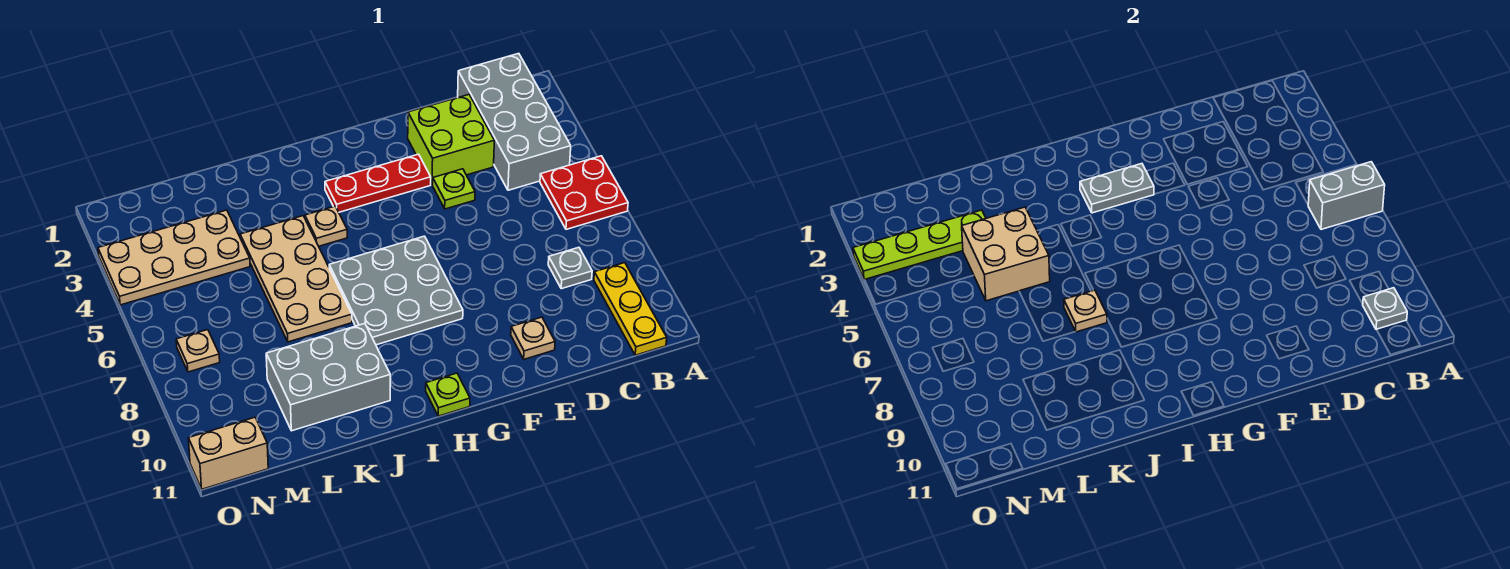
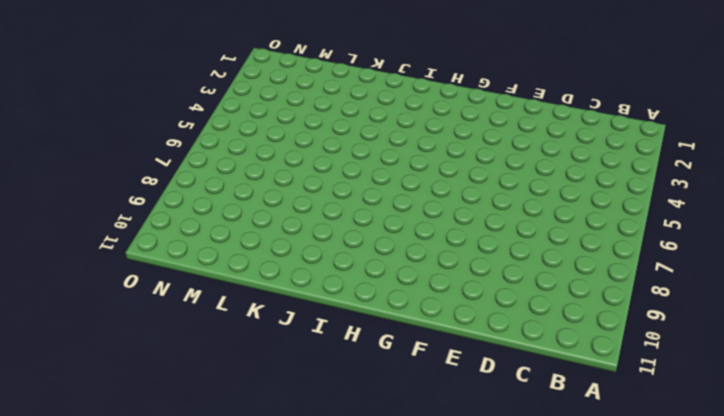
none -> red 2x2 plate [540,156,628,229]
none -> grey 2x4 brick [458,53,571,190]
none -> yellow 1x3 plate [594,263,667,355]

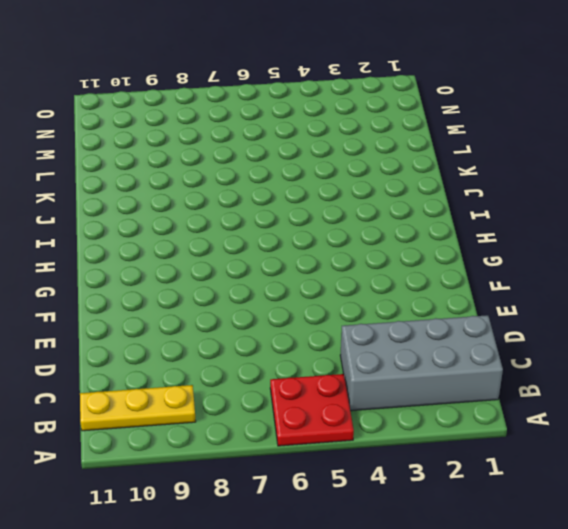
none -> grey 1x1 plate [548,247,592,289]
none -> lime 2x2 brick [408,95,494,185]
none -> lime 1x1 plate [433,169,475,209]

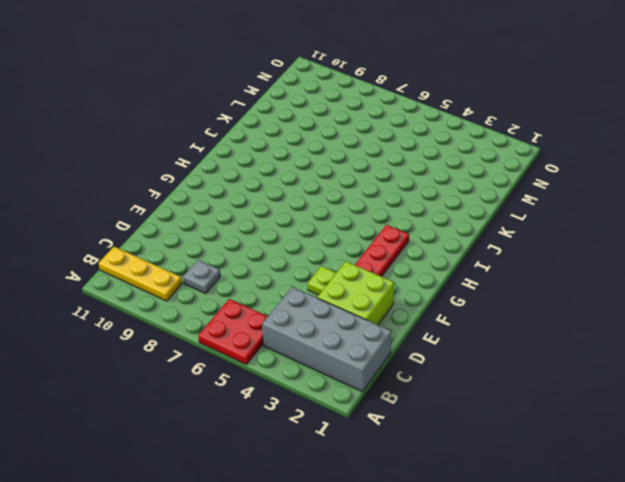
none -> tan 1x1 plate [511,317,555,359]
none -> grey 3x3 plate [329,236,463,345]
none -> lime 1x1 plate [426,373,470,416]

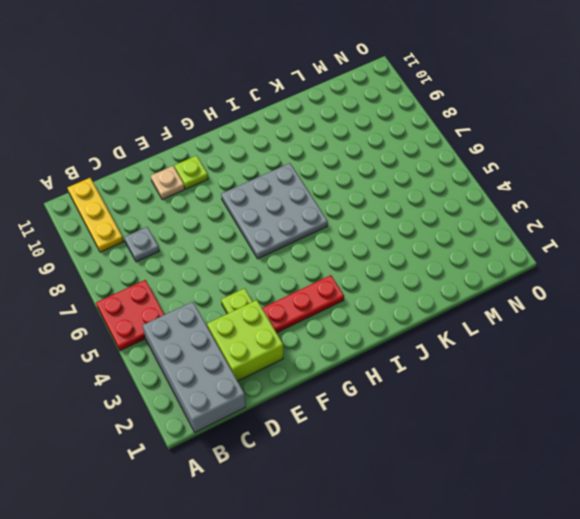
lime 1x1 plate [174,156,208,189] -> lime 1x1 plate moved to [426,373,470,416]
none -> tan 1x1 plate [305,206,347,246]
none -> tan 2x4 plate [240,216,352,342]
none -> grey 2x3 brick [266,324,390,431]

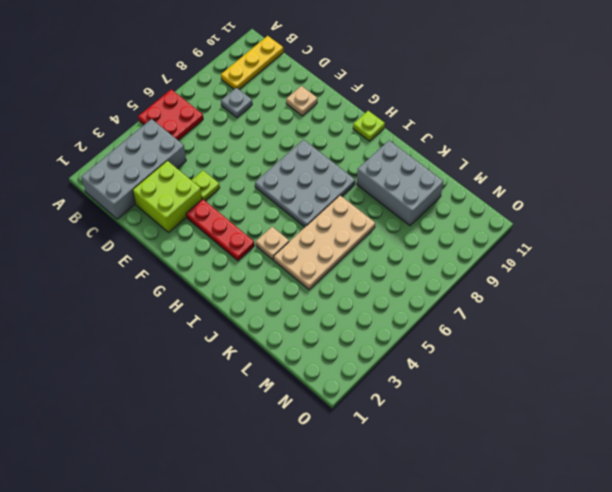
none -> tan 2x4 plate [98,210,250,305]
none -> tan 1x1 plate [176,330,220,372]
none -> tan 1x2 brick [188,417,268,489]

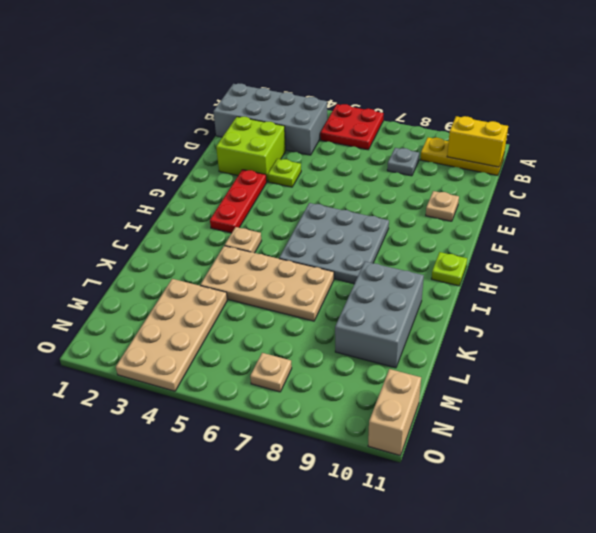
yellow 1x2 brick [447,116,508,167] -> grey 1x1 plate [1363,288,1407,330]
none -> grey 1x2 brick [1308,162,1385,229]
none -> grey 1x2 plate [1080,164,1154,213]
none -> tan 1x1 plate [1064,290,1107,332]

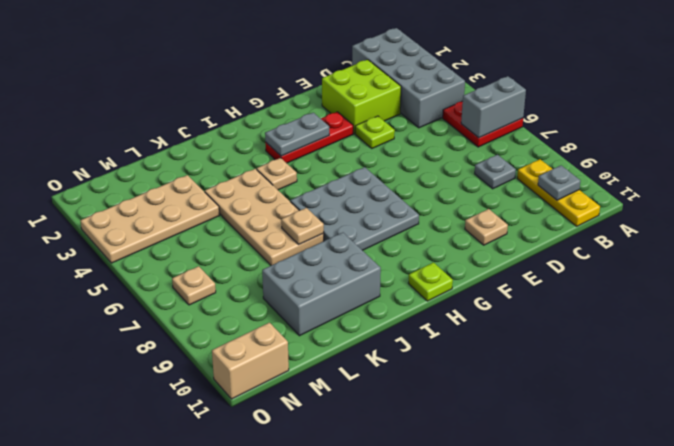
none -> tan 2x2 brick [962,207,1050,301]
none -> lime 1x4 plate [853,210,986,280]

